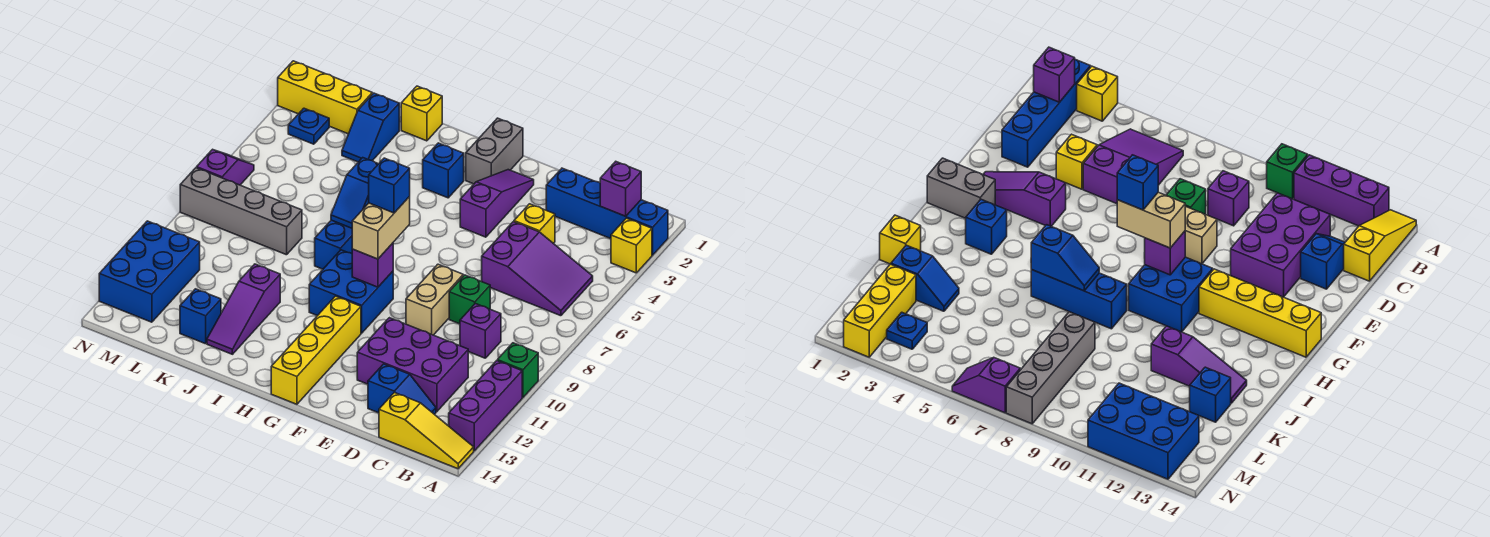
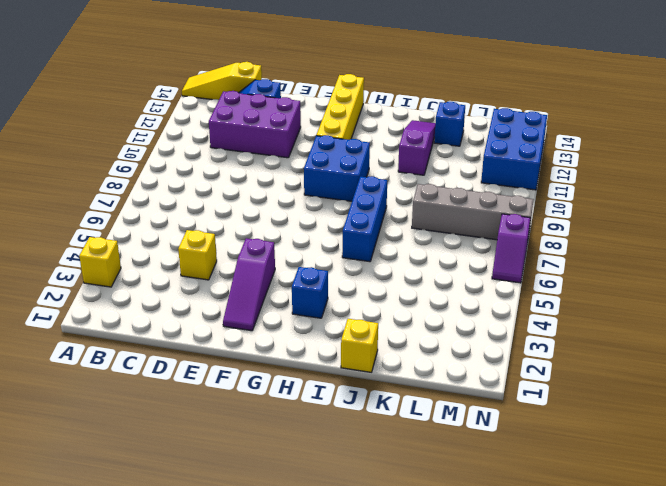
none -> blue 1x4 brick [546,168,668,255]
none -> green 1x1 brick [497,343,538,398]
none -> purple 1x3 brick [449,361,522,451]
none -> purple 2x3 slope [482,222,593,316]

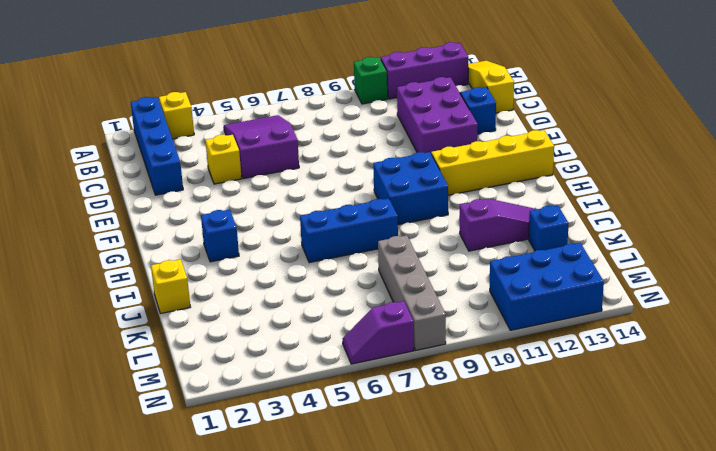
none -> purple 1x1 brick [460,304,501,358]
none -> green 1x1 brick [449,275,490,324]
none -> tan 1x2 brick [406,264,463,335]
none -> purple 1x3 slope [460,170,534,237]

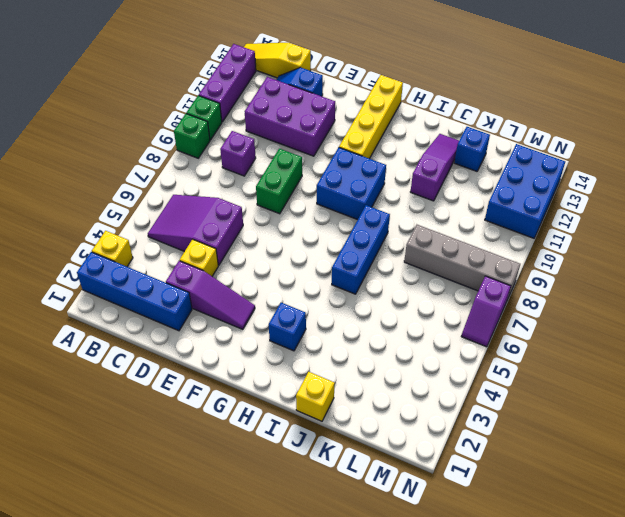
green 1x1 brick [174,114,210,158] -> green 1x1 brick moved to [449,275,490,324]
purple 1x3 slope [166,261,255,329] -> purple 1x3 slope turned to [460,170,534,237]
green 1x2 brick [256,149,302,214] -> tan 1x2 brick [406,264,463,335]
none -> grey 1x2 brick [466,118,523,184]
none -> blue 1x2 slope [342,93,399,162]
none -> yellow 1x3 brick [278,61,372,134]
none -> blue 1x1 plate [288,108,329,144]

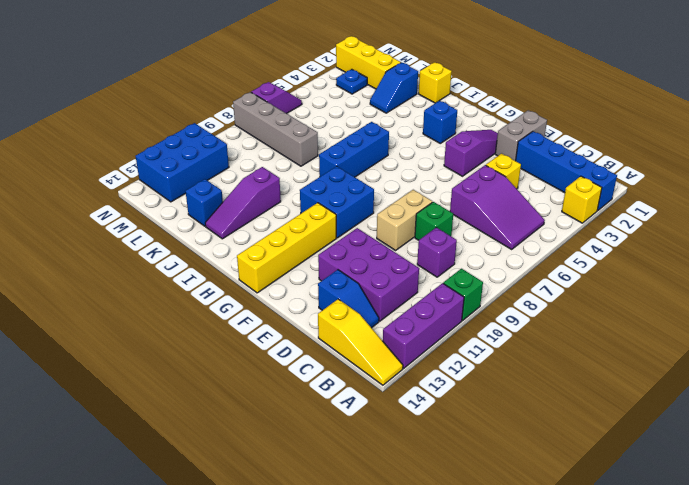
grey 1x2 brick [495,110,547,161] -> grey 1x2 brick moved to [466,118,523,184]
none -> purple 1x1 brick [600,162,641,216]
none -> purple 1x1 brick [352,243,393,287]
none -> blue 1x2 slope [331,158,378,228]
none -> tan 1x2 brick [352,197,410,259]

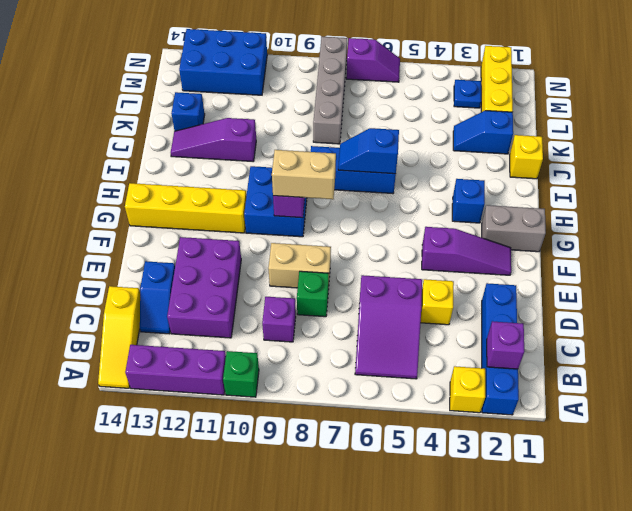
none -> blue 1x1 brick [369,158,410,213]

